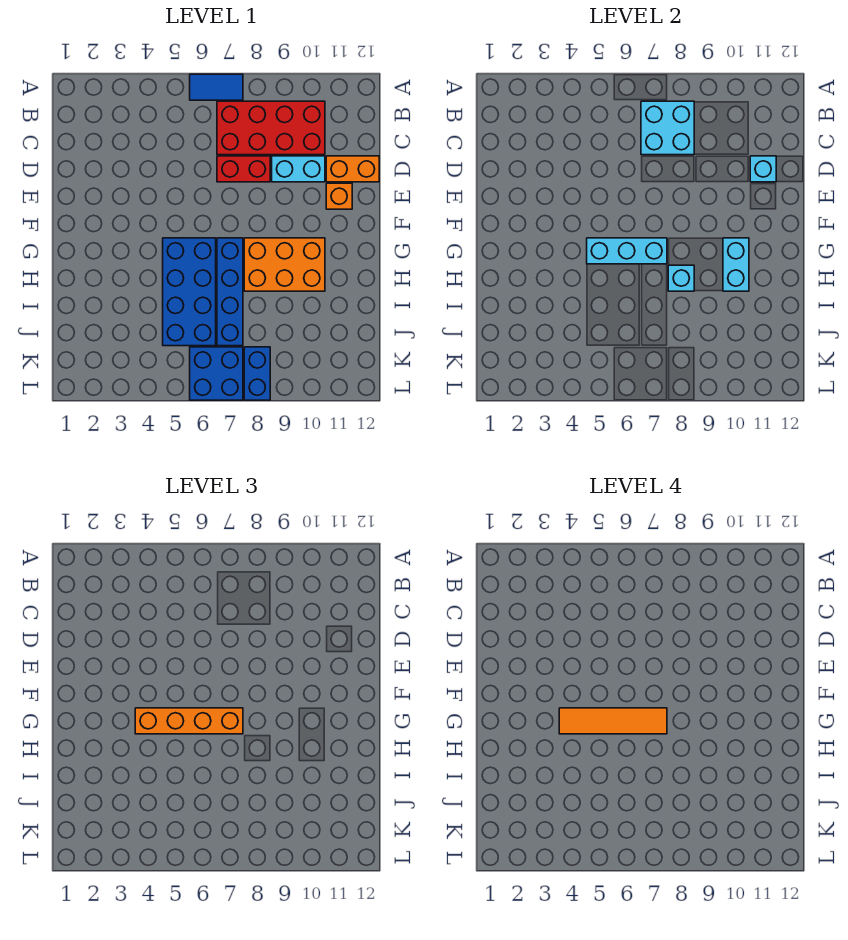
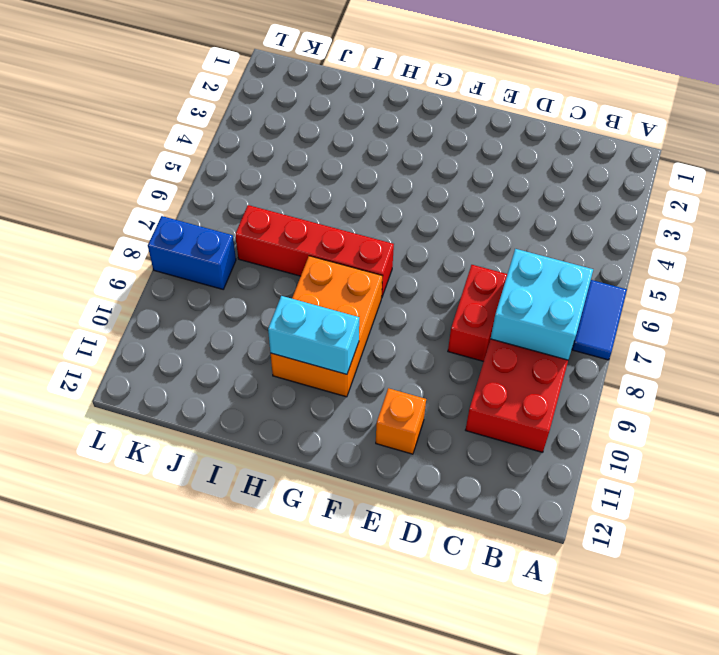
red 1x4 brick [235,205,394,298] -> blue 1x4 brick [217,238,243,346]
none -> cyan 1x2 brick [272,156,325,182]
none -> orange 1x2 brick [326,156,379,182]
none -> blue 2x4 brick [163,238,216,346]

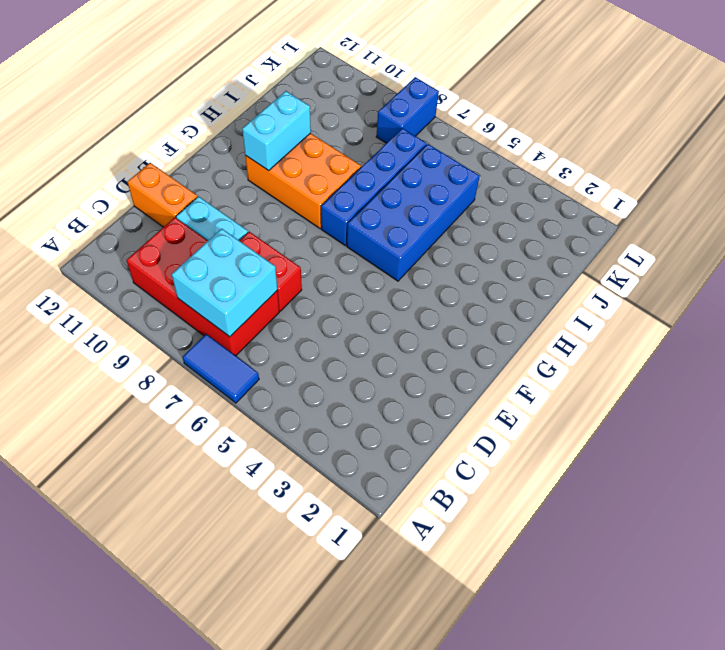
none -> orange 1x1 brick [326,183,352,209]
none -> blue 2x2 brick [190,347,243,400]
none -> cyan 1x1 brick [750,156,776,182]

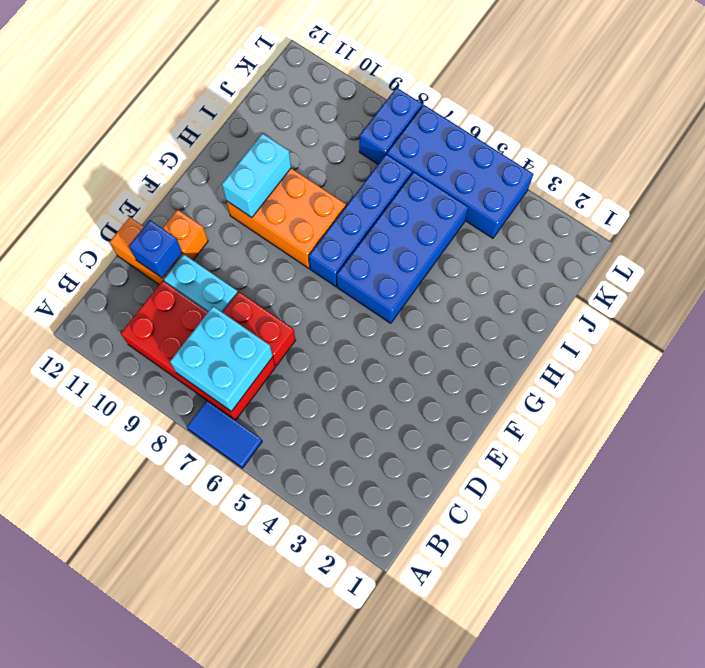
blue 1x1 brick [129,220,182,278] -> cyan 1x1 brick [750,156,776,182]
blue 2x4 brick [387,105,533,238] -> blue 2x2 brick [190,347,243,400]
none -> cyan 1x3 brick [587,238,667,264]
none -> cyan 1x1 brick [668,265,694,291]
none -> orange 1x4 brick [135,708,243,734]

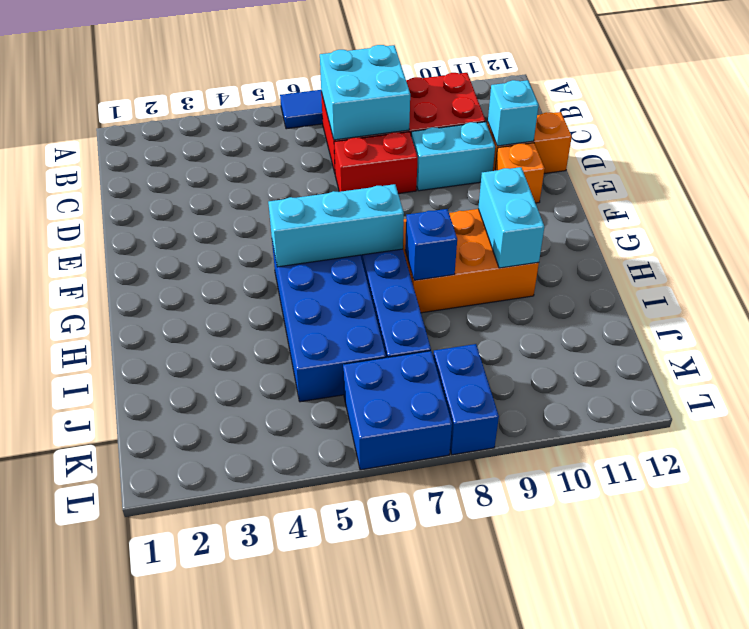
blue 1x1 brick [405,209,457,280] -> cyan 1x1 brick [668,265,694,291]
none -> orange 1x4 brick [135,708,243,734]
none -> orange 1x4 tile [559,708,667,734]

